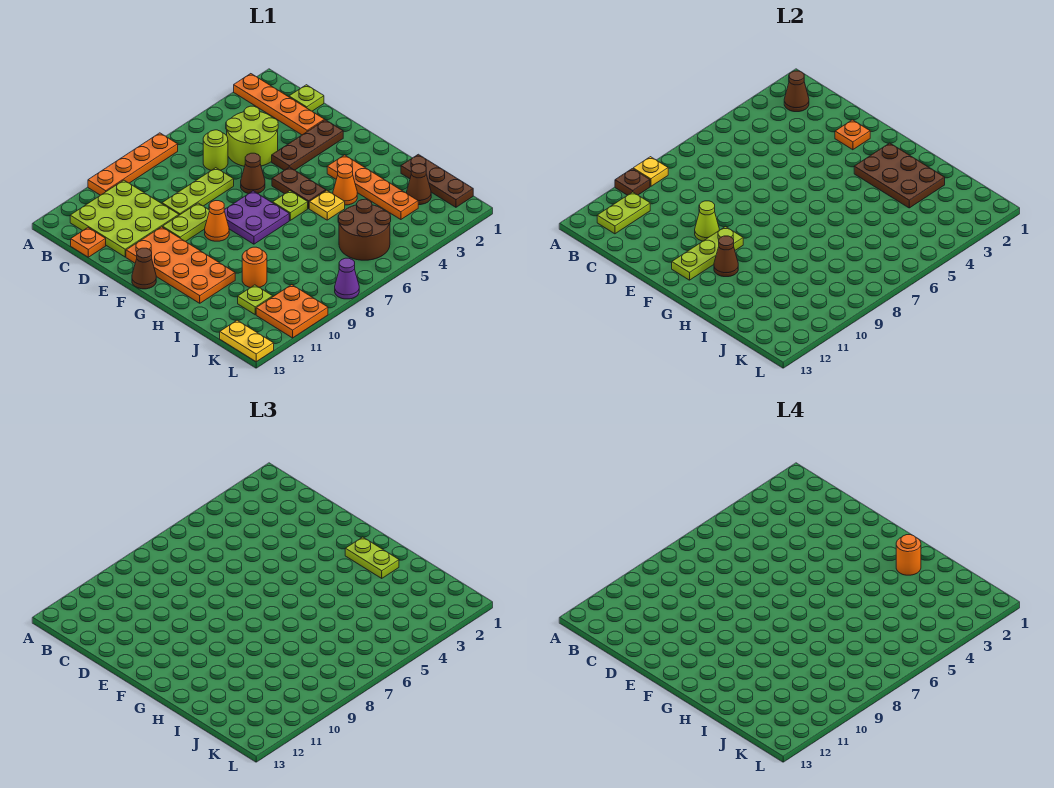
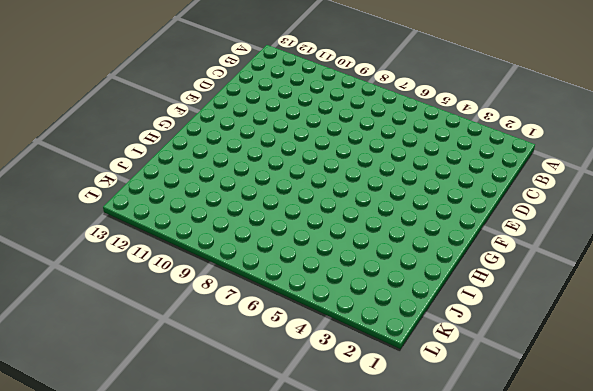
none -> orange 1x4 plate [234,74,325,135]
none -> orange 1x4 plate [88,133,178,195]
none -> lime 3x3 plate [70,180,179,257]
none -> lime 1x1 plate [289,85,324,111]

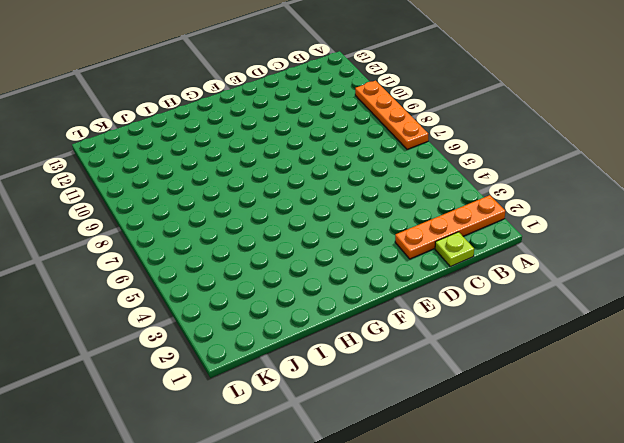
none -> lime 3x3 plate [70,180,179,257]
none -> lime 2x2 round brick [226,106,278,166]
none -> lime 1x1 round brick [203,130,228,170]
none -> orange 1x1 plate [71,228,106,257]

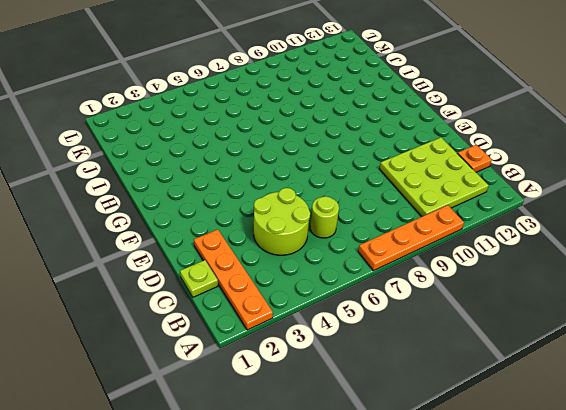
none -> lime 1x3 plate [162,168,234,215]
none -> brown 1x3 plate [272,120,343,170]
none -> brown 1x1 cone [241,153,265,194]
none -> lime 1x2 plate [163,203,209,242]

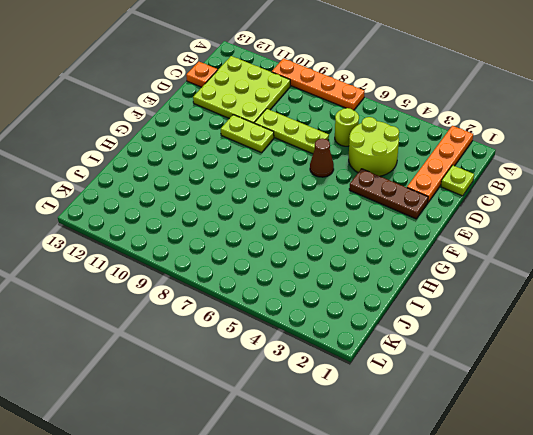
none -> orange 2x4 plate [126,227,235,303]
none -> brown 1x2 plate [272,167,326,209]
none -> purple 2x2 plate [224,191,289,244]
none -> orange 1x1 cone [205,201,229,241]

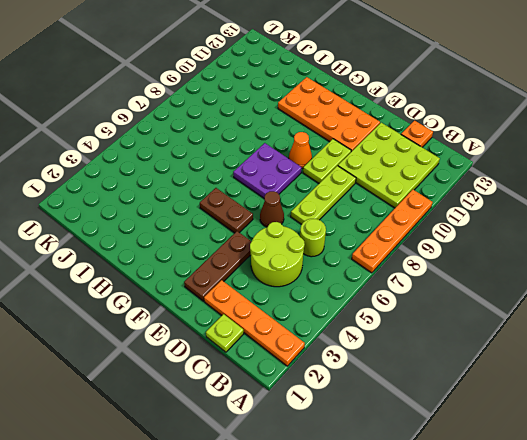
none -> brown 1x1 cone [132,248,156,289]
none -> orange 1x4 plate [327,155,418,220]
none -> lime 1x1 plate [273,191,308,220]
none -> orange 1x1 cone [333,164,357,205]

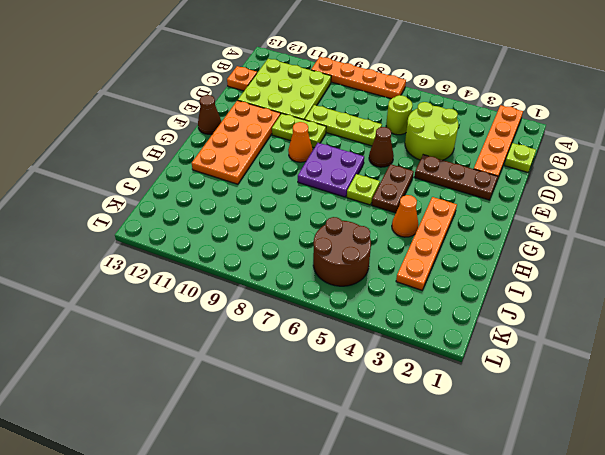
none -> yellow 1x1 plate [309,190,345,220]
none -> brown 1x3 plate [401,154,473,207]
none -> orange 1x1 round brick [242,247,267,288]
none -> brown 1x1 cone [407,164,431,205]

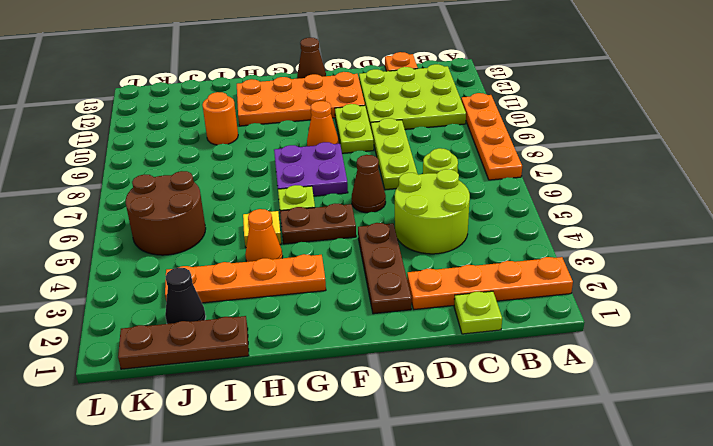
black 1x1 cone [165,267,206,324] -> brown 1x1 cone [407,164,431,205]
none -> lime 1x1 plate [238,285,273,315]
none -> orange 2x2 plate [256,285,328,338]
none -> yellow 1x2 plate [220,320,274,362]
none -> purple 1x1 cone [335,258,359,299]

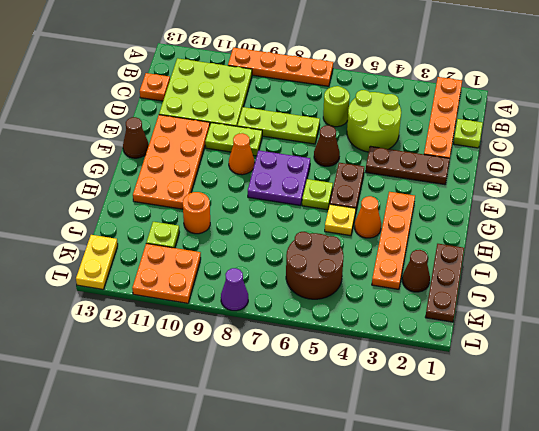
none -> yellow 1x1 plate [633,157,668,186]
none -> brown 1x1 plate [615,169,650,195]
none -> brown 1x1 cone [784,71,809,112]
none -> lime 1x2 plate [597,192,650,234]

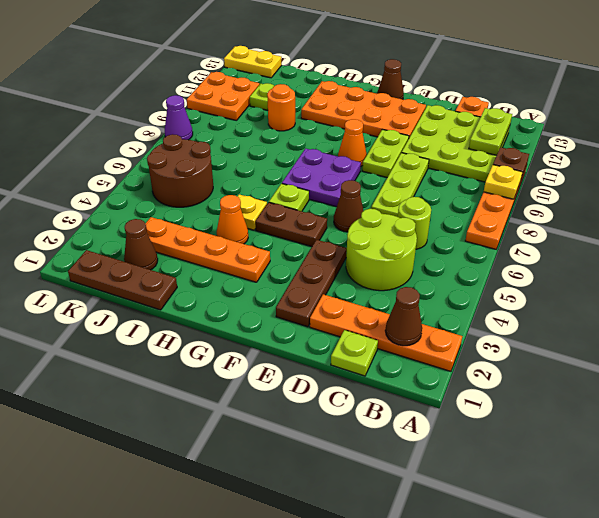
none -> orange 1x1 plate [835,120,870,150]
none -> lime 1x1 cone [695,201,719,241]
none -> lime 1x3 plate [672,227,743,280]
none -> brown 2x3 plate [854,143,945,208]

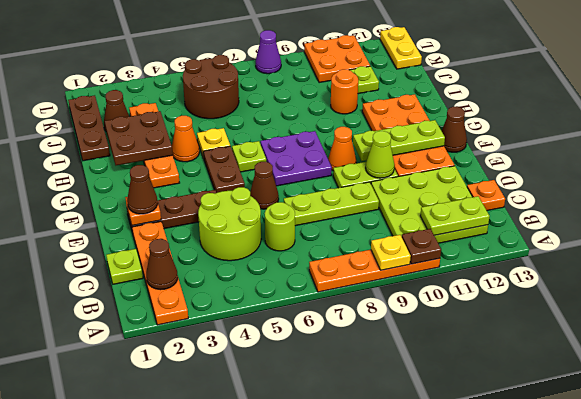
brown 1x1 cone [127,165,158,214] -> brown 1x1 cone moved to [714,236,738,277]
brown 2x2 plate [105,111,173,165] -> brown 2x3 plate [854,143,945,208]
none -> lime 1x2 plate [345,537,399,578]
none -> orange 1x1 round brick [896,535,921,575]

